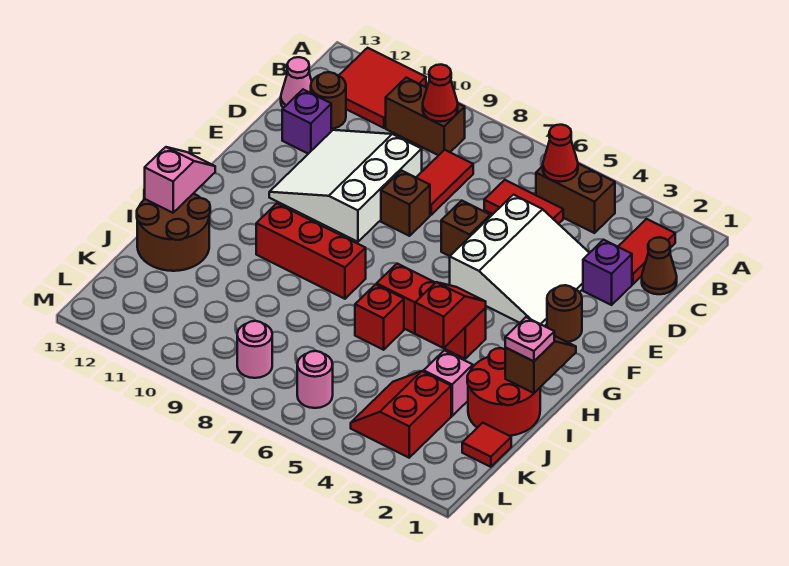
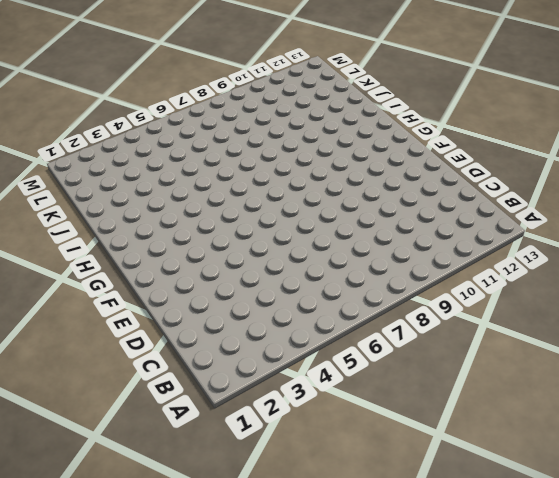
none -> red 2x2 tile [339,48,426,128]
none -> red 1x2 tile [618,219,675,284]
none -> brown 1x2 brick [536,164,615,233]
none -> brown 1x2 brick [386,78,465,155]

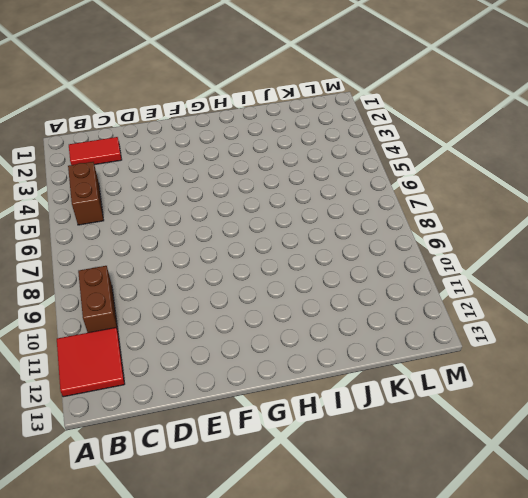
none -> brown 1x1 cone [642,237,677,294]
none -> red 1x2 tile [484,180,563,224]
none -> red 1x2 tile [416,150,473,215]
none -> brown 1x1 round brick [311,72,346,129]

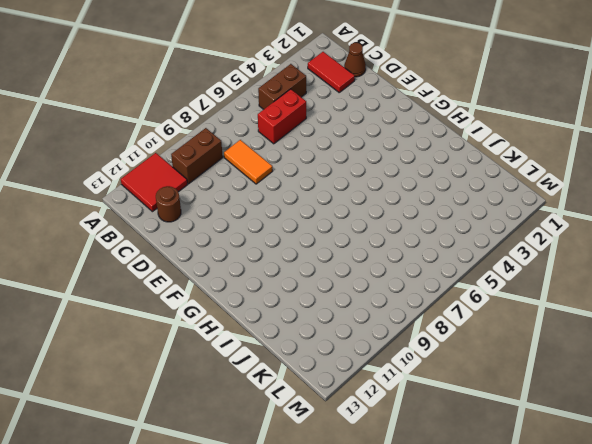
red 1x2 brick [258,89,306,144] -> red 1x2 tile [484,180,563,224]
orange 1x2 tile [224,140,272,184] -> red 1x2 tile [416,150,473,215]
none -> pink 1x1 cone [281,57,312,108]
none -> purple 1x1 brick [583,240,632,305]
none -> white 3x3 slope [450,195,589,326]
none -> white 3x3 slope [269,130,422,242]

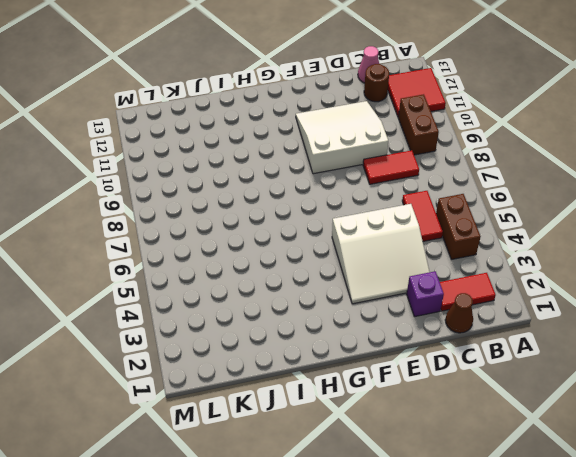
none -> purple 1x1 brick [282,90,331,154]
none -> brown 1x1 brick [441,201,490,256]
none -> brown 1x1 brick [381,171,430,236]
none -> brown 1x1 round brick [547,285,582,342]

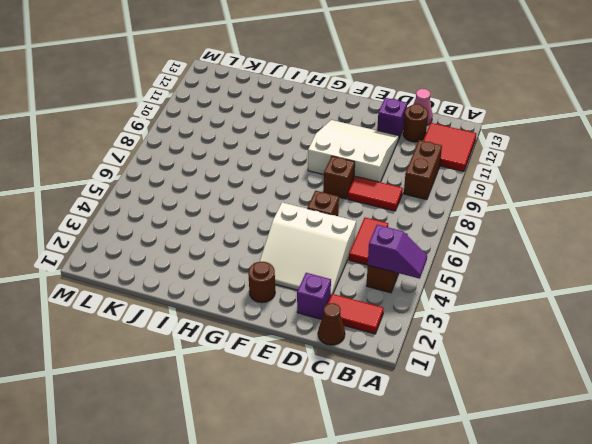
purple 1x2 slope [368,225,427,279] -> none
none -> red 1x3 brick [377,264,486,359]
none -> red 1x3 brick [256,204,366,299]
none -> red 2x2 round brick [467,348,540,436]
none -> red 1x1 brick [355,284,404,350]

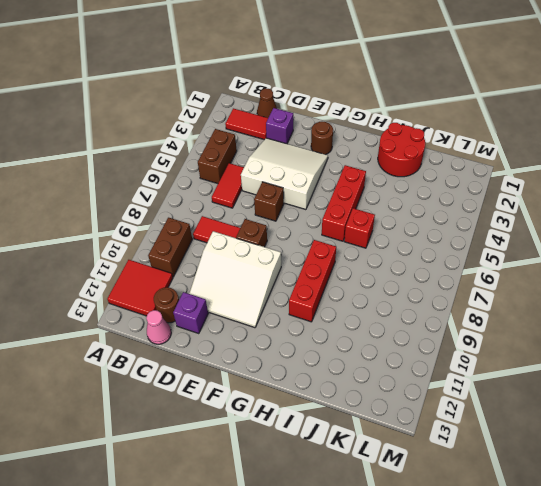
none -> brown 2x2 round brick [137,193,210,271]
none -> pink 1x1 brick [424,350,473,416]
none -> red 1x1 tile [462,423,511,467]
none -> red 2x2 slope [351,371,451,458]

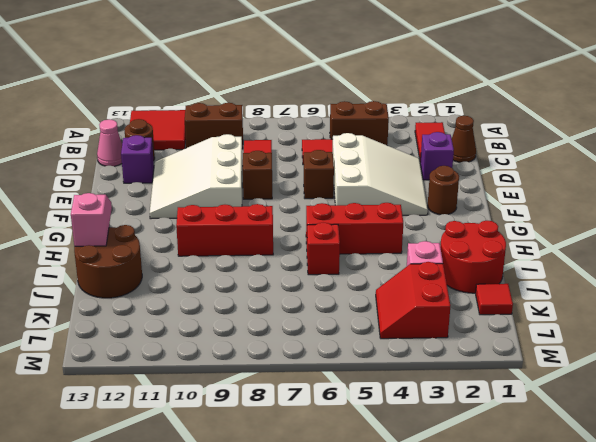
none -> pink 1x1 round brick [297,351,333,408]
none -> pink 1x1 round brick [237,321,272,378]
none -> red 1x1 cone [543,125,578,182]
none -> red 1x1 cone [423,65,458,122]

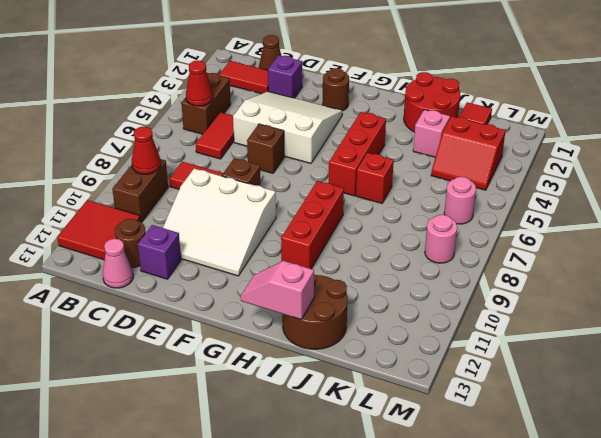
none -> brown 1x2 slope [505,336,576,393]
none -> red 1x2 slope [415,282,486,348]
none -> pink 1x1 plate [505,317,554,361]

